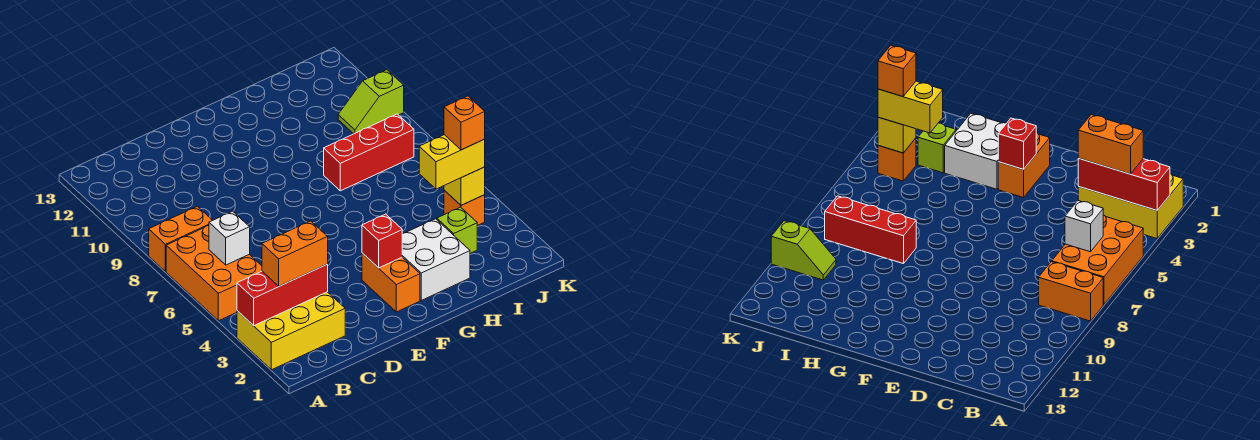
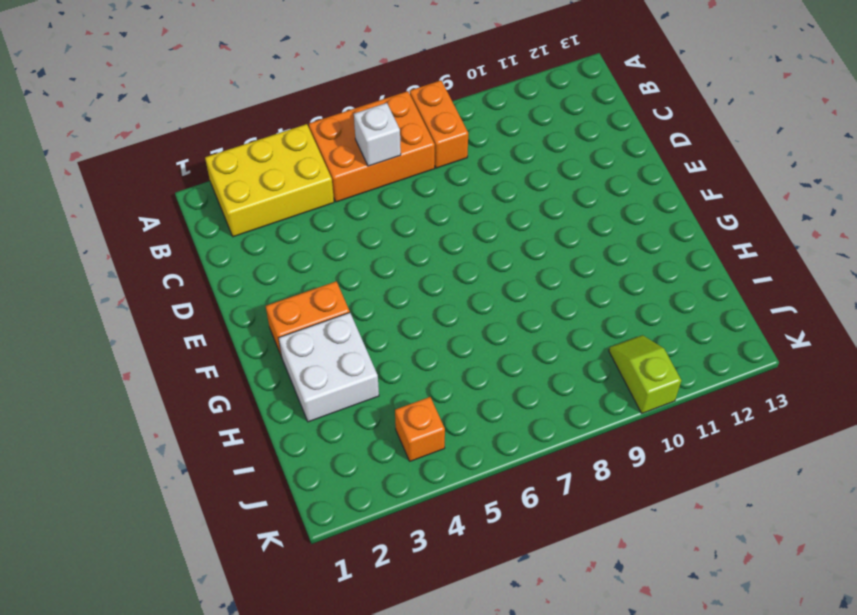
yellow 2x3 brick [205,124,334,237] -> yellow 2x3 brick turned to [237,292,345,370]
none -> red 1x3 brick [324,114,414,191]
none -> lime 1x1 brick [437,207,477,253]
none -> red 1x3 brick [237,264,328,326]

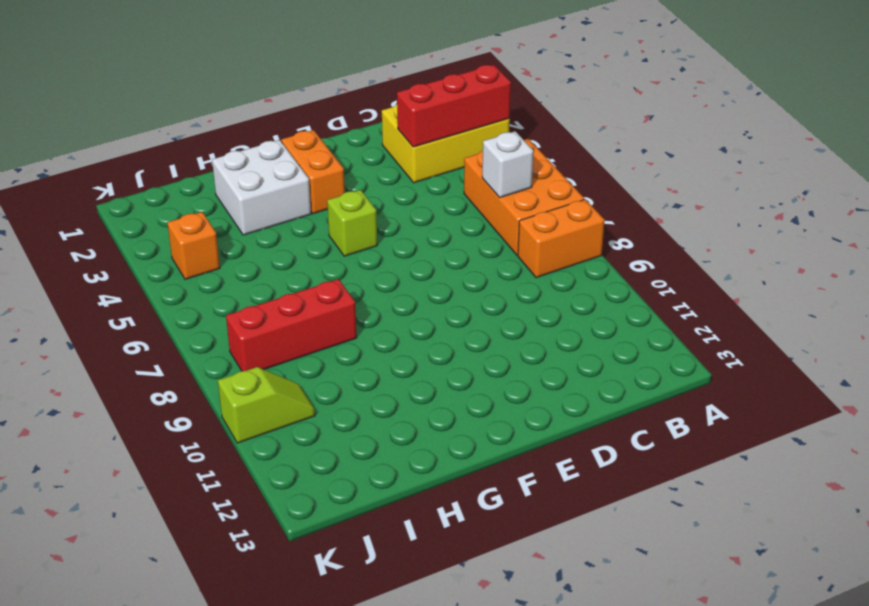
lime 1x1 brick [327,190,377,256] -> lime 1x1 brick moved to [437,207,477,253]
none -> red 1x1 brick [362,214,402,268]
none -> yellow 1x1 brick [444,167,485,205]
none -> orange 1x2 brick [262,221,328,286]

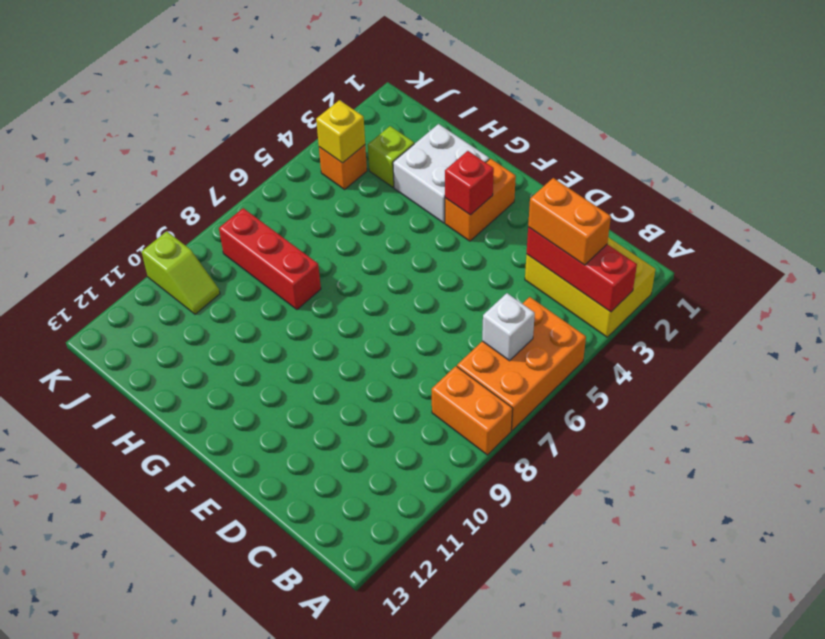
none -> yellow 1x2 brick [419,135,485,189]
none -> orange 1x1 brick [444,96,485,150]

